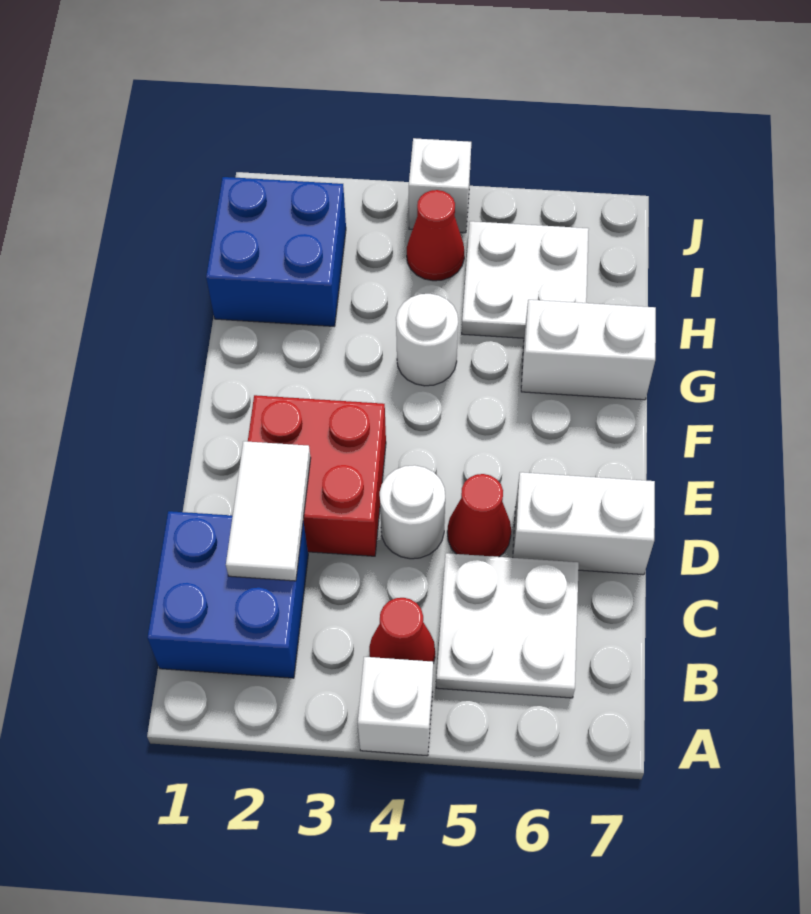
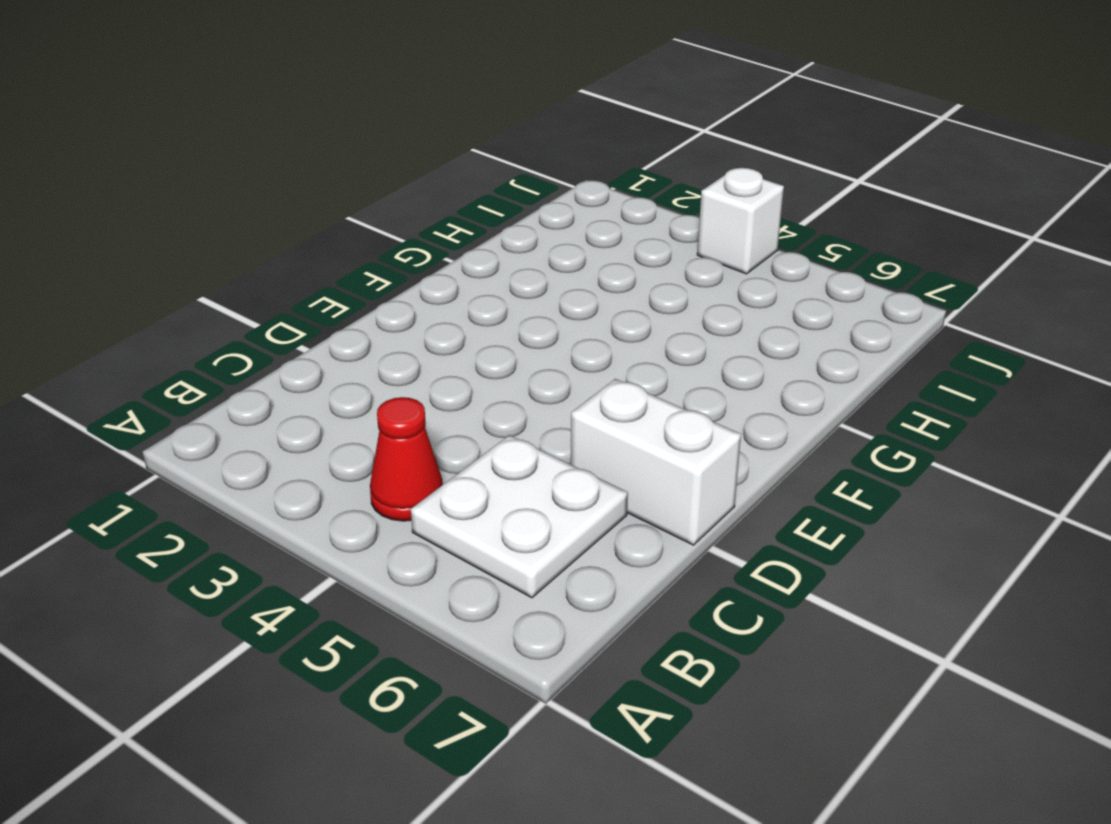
none -> white 1x1 brick [358,657,433,756]
none -> blue 2x2 brick [147,511,308,678]
none -> red 2x2 brick [248,395,386,556]

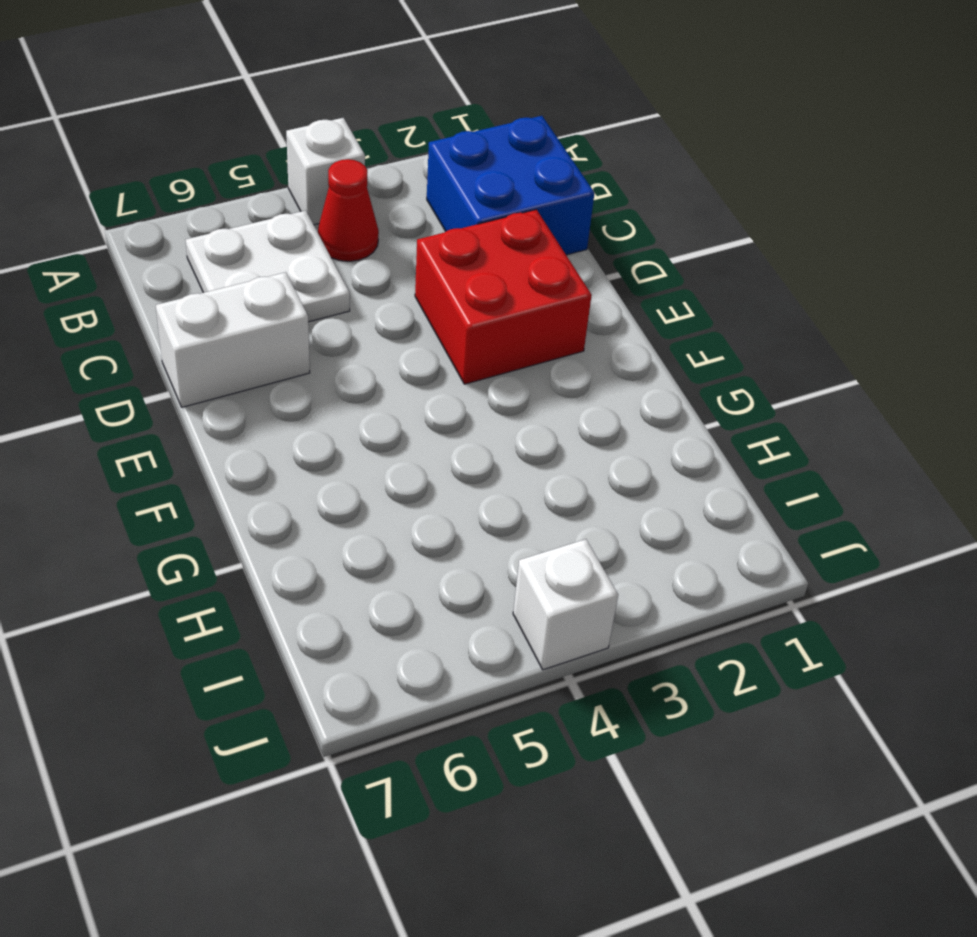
none -> white 1x1 round brick [380,465,445,559]
none -> red 1x1 cone [447,474,511,557]
none -> white 1x1 round brick [396,294,458,386]

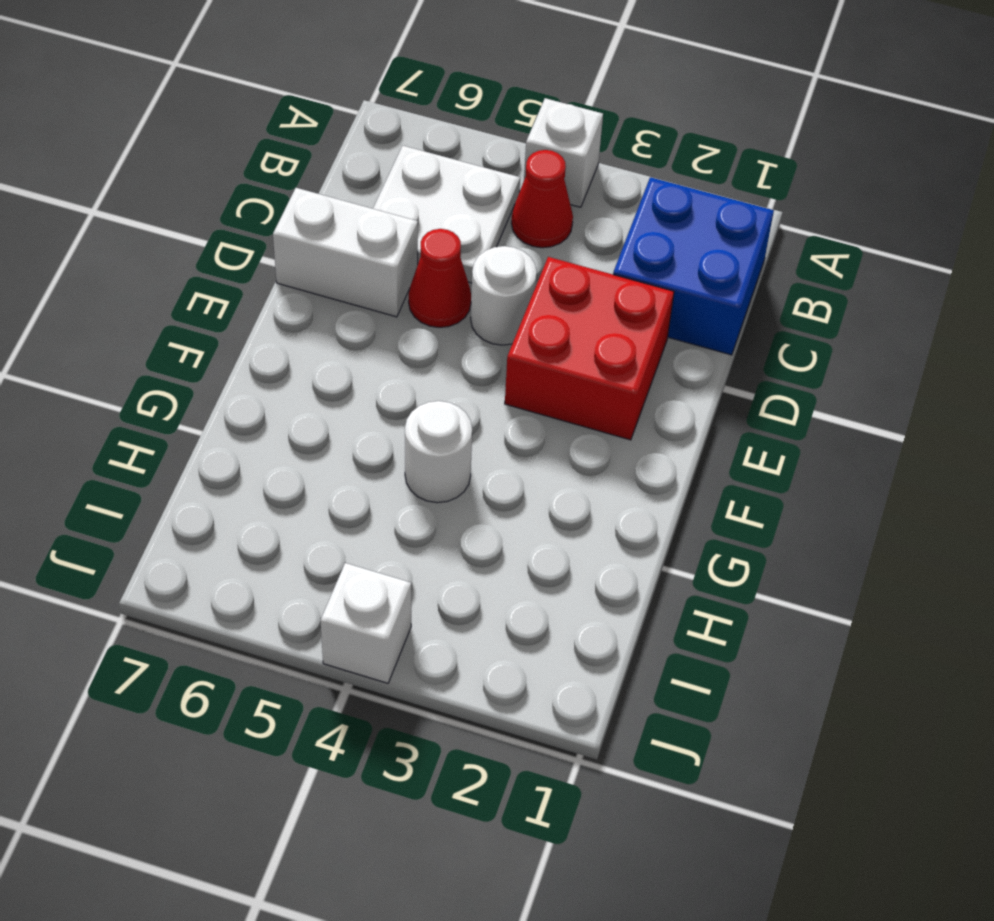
none -> white 1x2 brick [521,300,656,400]
none -> blue 2x2 brick [206,177,346,326]
none -> white 2x2 plate [462,221,589,338]

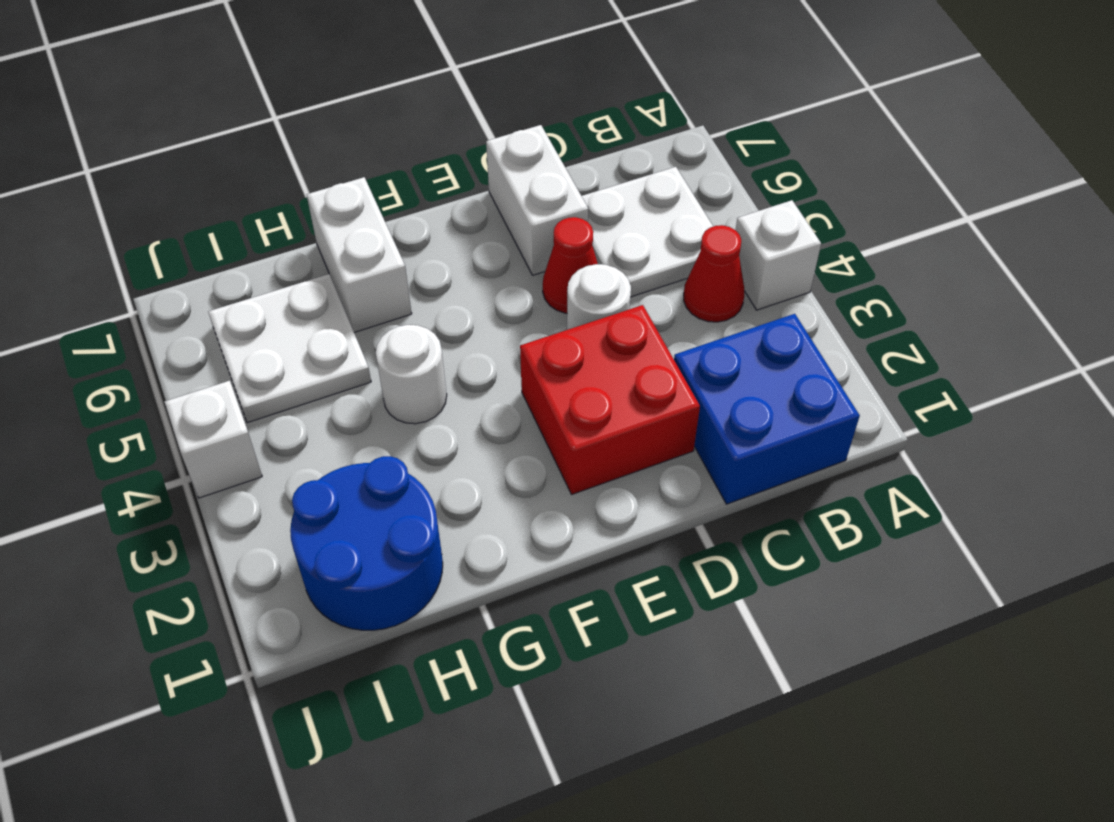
blue 2x2 round brick [290,456,443,630] -> blue 2x2 brick [206,177,346,326]
none -> red 1x1 cone [407,190,464,281]
none -> white 1x2 tile [226,441,311,581]

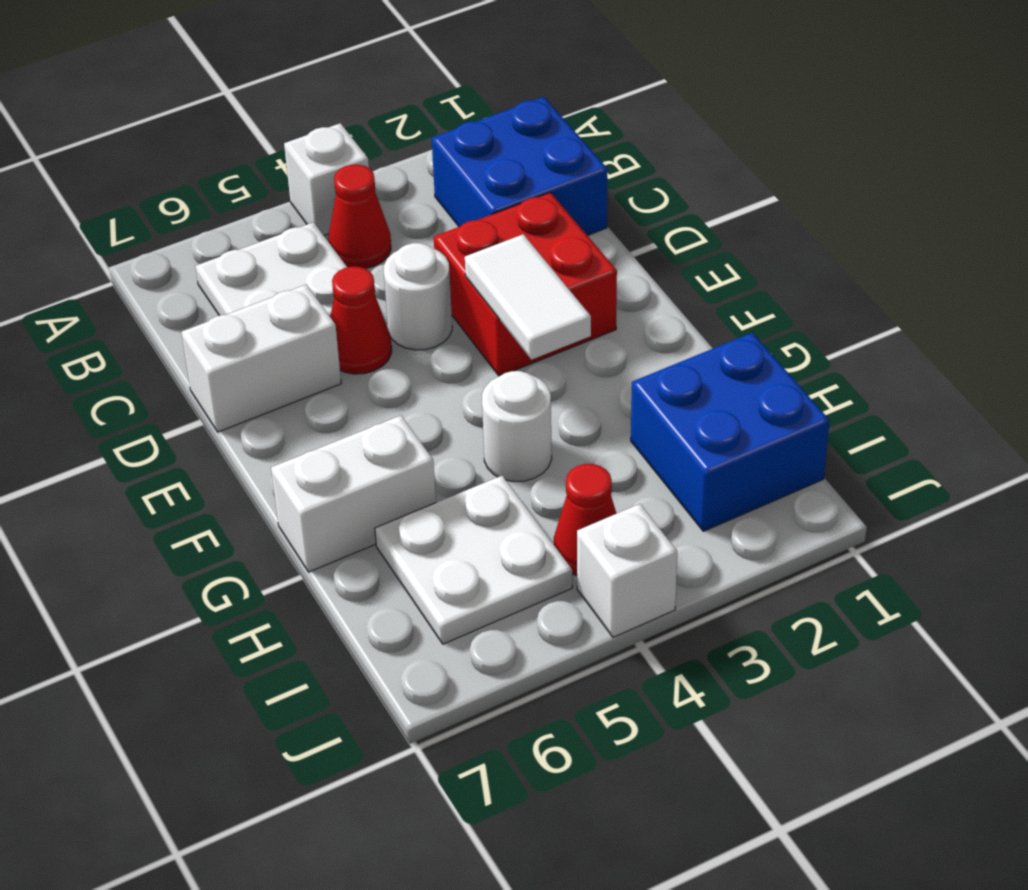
white 1x2 tile [465,234,591,360] -> white 1x2 tile moved to [226,441,311,581]

